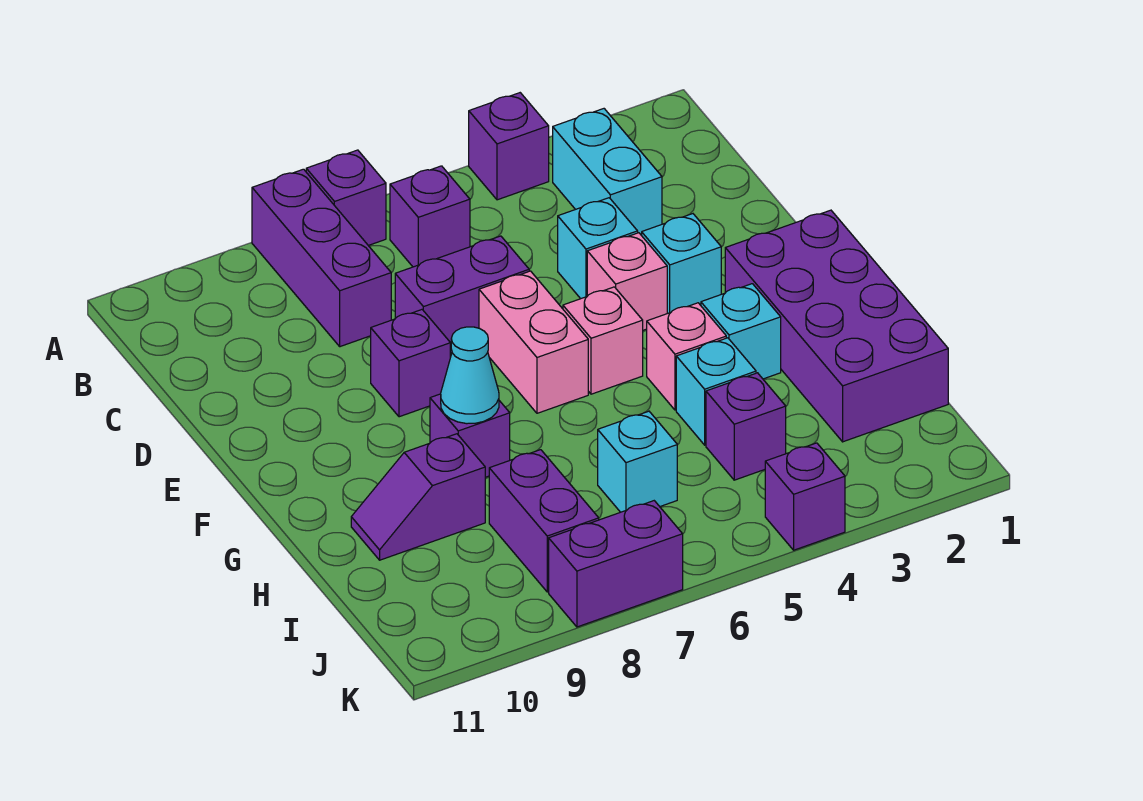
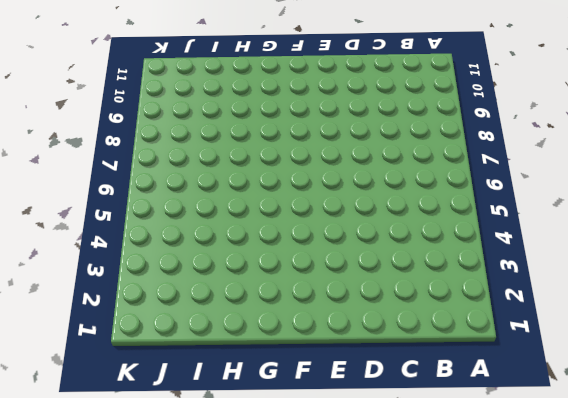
none -> purple 1x1 brick [469,93,549,200]
none -> purple 1x1 brick [306,150,386,245]
none -> purple 1x3 brick [252,169,391,347]

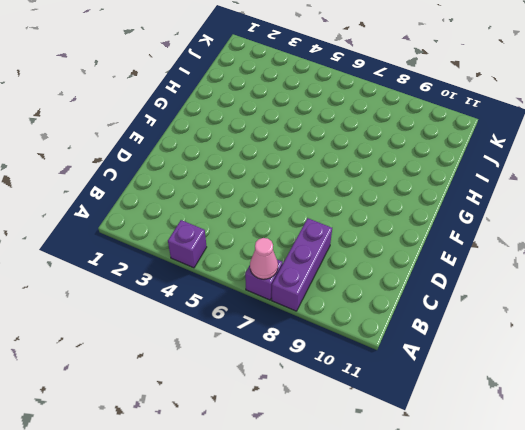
pink 1x1 cone [250,238,278,279] -> none
none -> cyan 1x2 brick [553,109,662,236]
none -> purple 1x1 brick [390,166,470,267]
none -> cyan 1x1 brick [558,198,638,299]

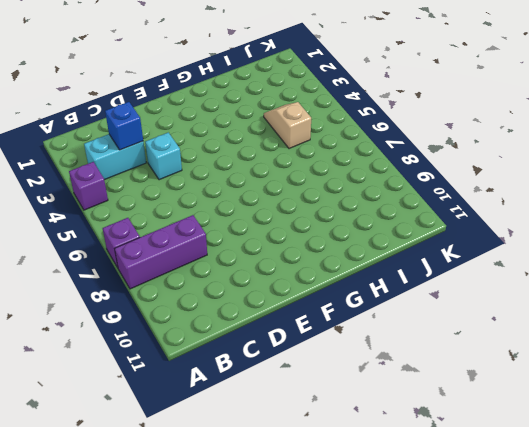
blue 1x1 brick [105,102,143,150] -> none
tan 1x2 slope [264,102,311,149] -> purple 1x1 brick [706,373,786,480]
none -> purple 1x1 brick [390,166,470,267]
none -> purple 1x2 brick [395,236,529,353]
none -> cyan 1x1 brick [642,214,721,313]

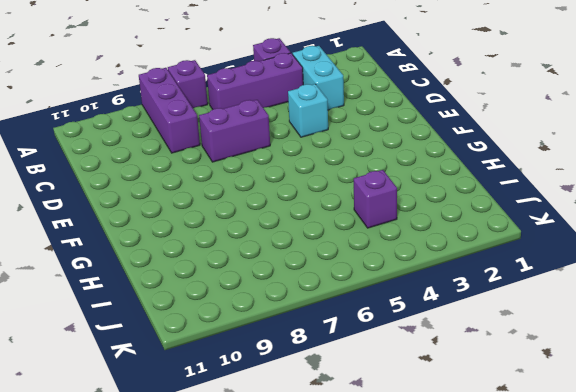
purple 1x3 brick [207,53,303,109] -> purple 1x1 brick [390,166,470,267]
none -> cyan 1x1 brick [642,214,721,313]
none -> pink 1x1 brick [587,233,667,330]
none -> pink 1x2 brick [479,271,588,413]

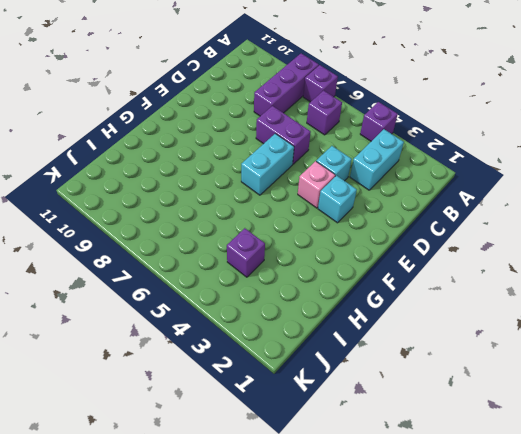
cyan 1x2 brick [241,134,294,195] -> pink 1x2 brick [479,271,588,413]
none -> purple 1x1 brick [371,310,450,417]
none -> purple 2x4 brick [725,210,948,442]
none -> pink 1x1 brick [563,287,643,394]

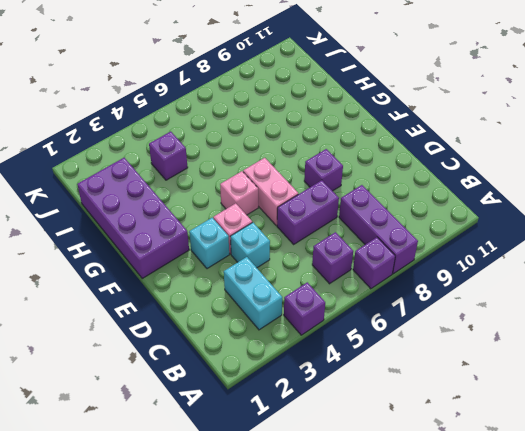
none -> cyan 1x1 brick [701,284,781,379]
none -> pink 1x1 brick [647,303,726,410]
none -> purple 1x1 brick [430,394,510,477]

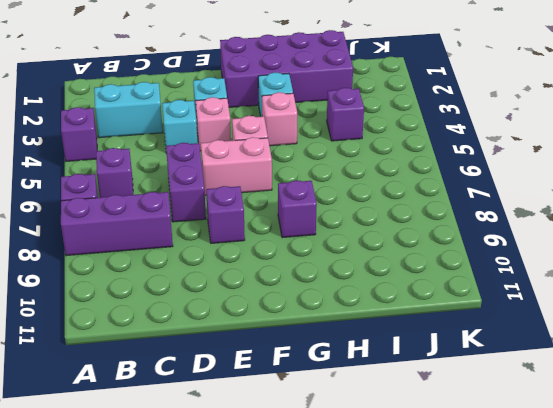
none -> cyan 1x1 brick [676,338,756,445]
none -> purple 1x2 slope [351,434,485,560]
none -> cyan 1x1 brick [598,411,677,512]

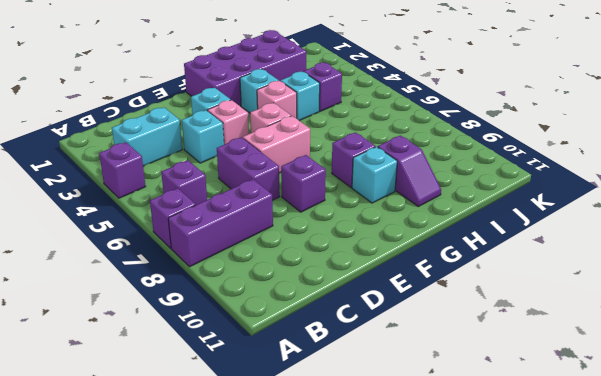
cyan 1x1 brick [352,147,397,203] -> cyan 1x1 brick moved to [598,411,677,512]
none -> purple 1x2 brick [489,450,599,592]
none -> purple 1x1 brick [765,443,845,550]
none -> purple 1x2 brick [549,501,683,627]

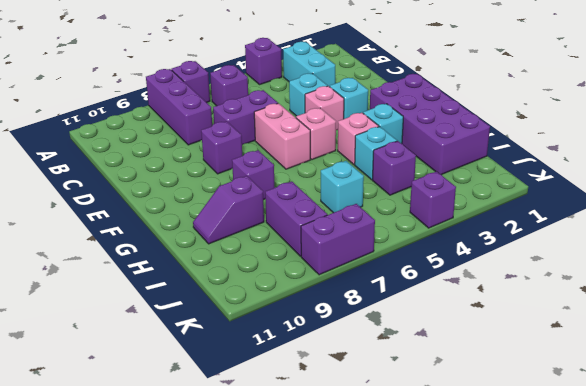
none -> cyan 1x1 cone [441,327,499,424]

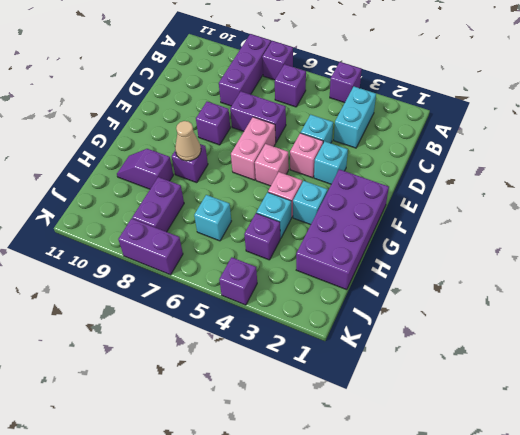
tan 1x1 cone [175,121,201,161] -> cyan 1x1 cone [441,327,499,424]

